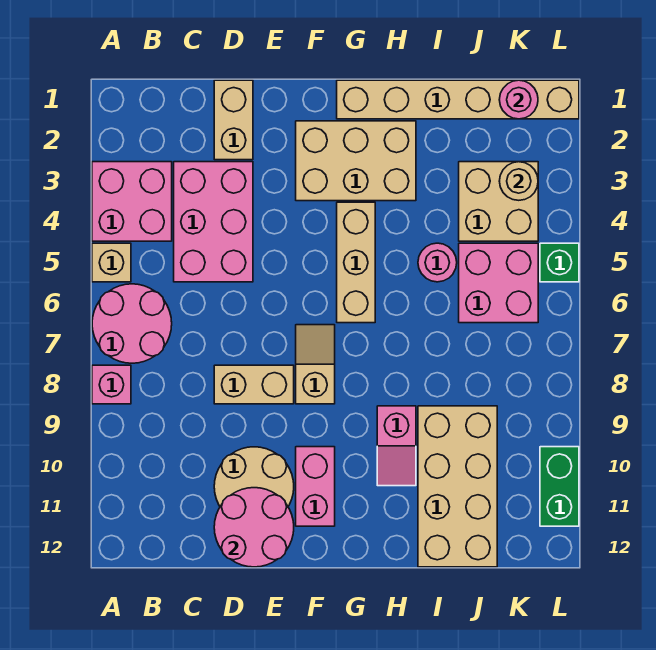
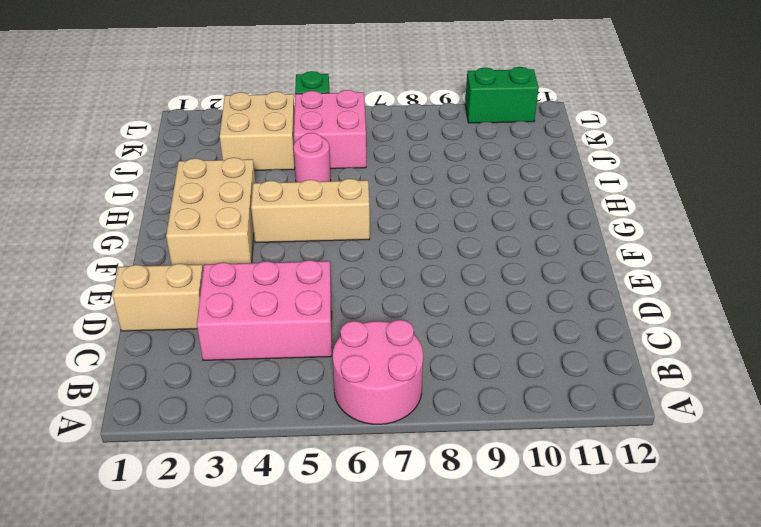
none -> pink 2x2 brick [92,162,172,241]
none -> tan 1x1 brick [92,243,131,282]
none -> pink 1x1 brick [92,365,131,404]

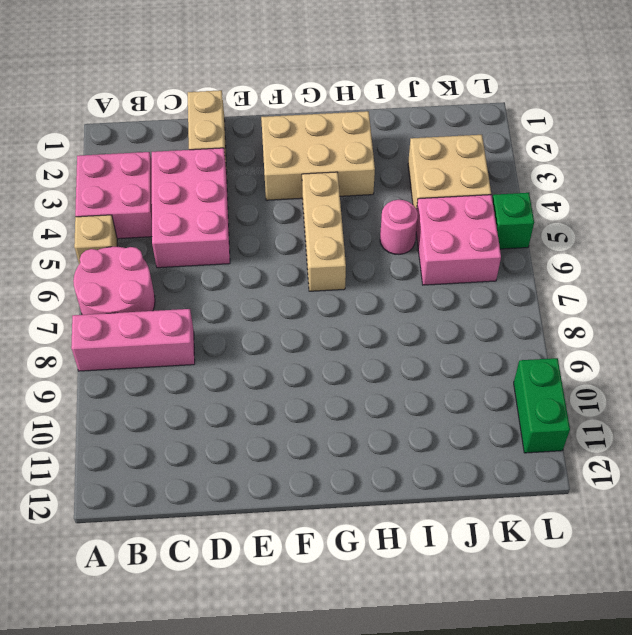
pink 1x3 brick [71,309,195,371] -> pink 1x1 brick [92,365,131,404]
none -> tan 1x2 brick [214,365,294,404]
none -> tan 2x2 round brick [214,447,294,506]
none -> tan 1x2 slope [296,325,335,404]

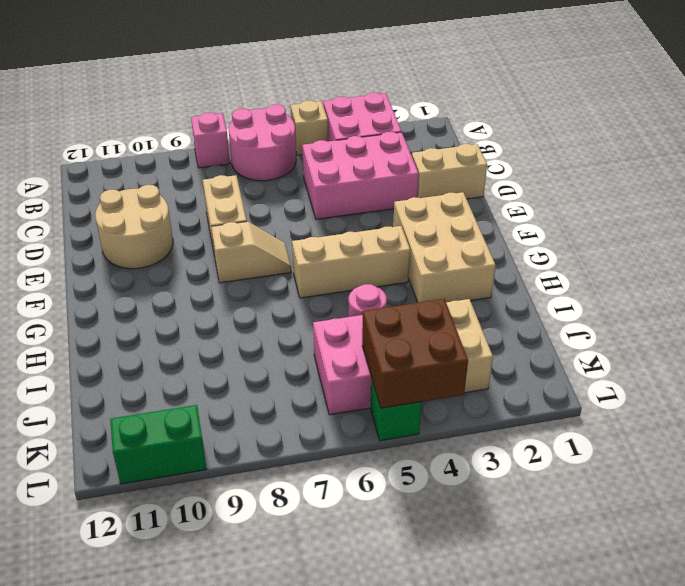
brown 2x2 brick [362,299,468,408] -> none
none -> pink 1x2 brick [296,447,335,526]
none -> tan 1x6 brick [337,80,579,119]
none -> pink 1x2 slope [377,406,416,486]

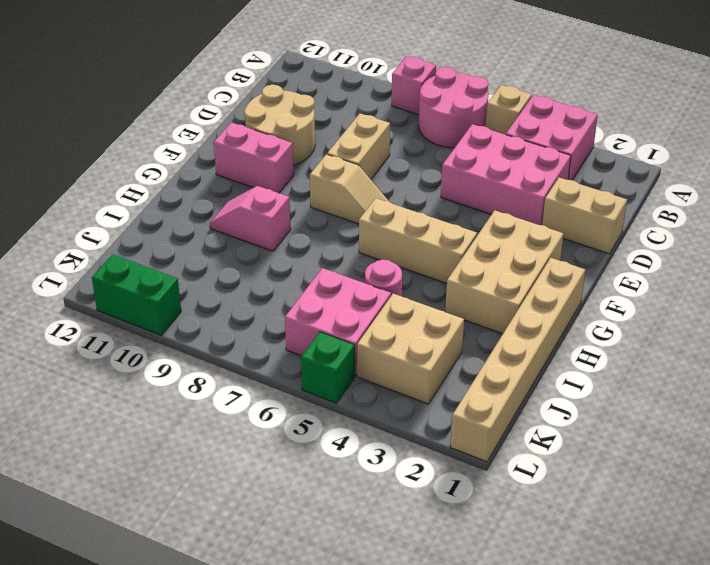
none -> tan 2x4 brick [418,406,497,567]
none -> pink 2x2 round brick [214,488,294,567]
none -> pink 1x1 round brick [499,80,538,119]

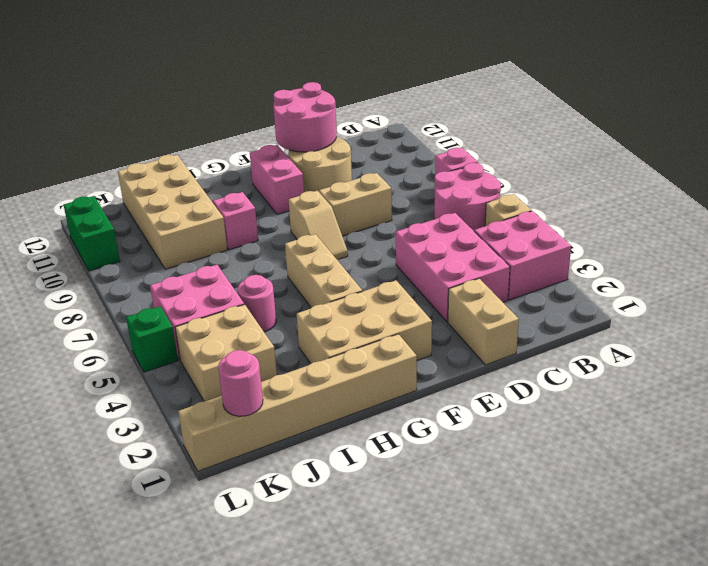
none -> tan 1x1 round brick [499,162,538,200]

